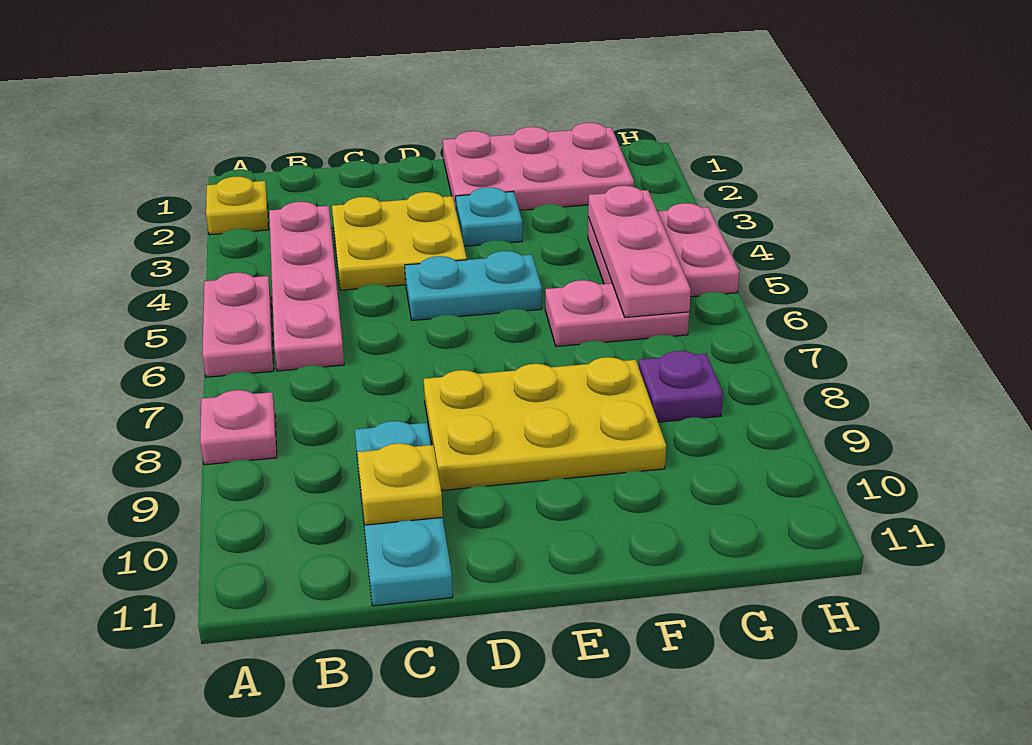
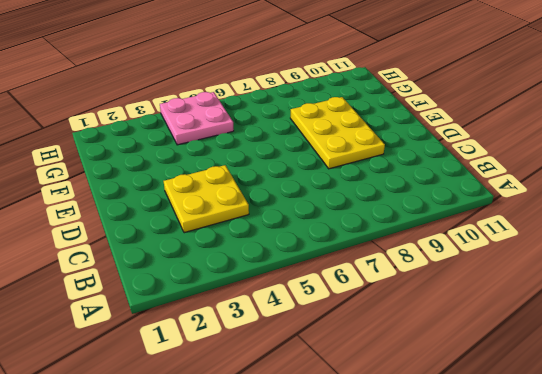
none -> yellow 1x1 plate [206,176,268,235]
none -> pink 1x2 plate [202,273,274,377]
none -> pink 1x1 plate [200,390,277,465]

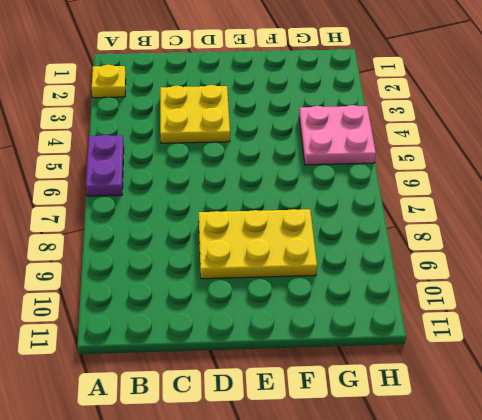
purple 1x2 plate [86,135,124,196] -> pink 1x2 plate [202,273,274,377]
none -> pink 1x1 plate [200,390,277,465]
none -> pink 1x4 plate [269,202,344,371]
none -> cyan 1x3 plate [355,421,453,606]

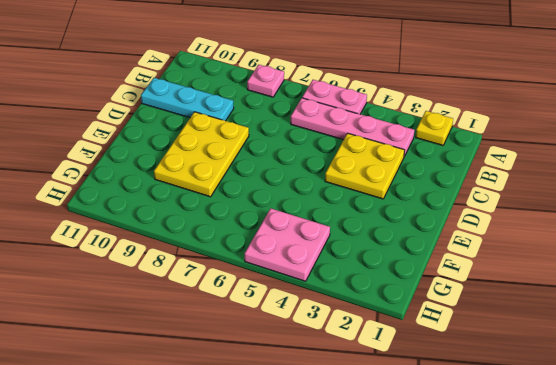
none -> cyan 1x2 plate [405,251,542,320]
none -> pink 2x3 plate [443,123,634,210]
none -> cyan 1x1 plate [456,187,522,246]

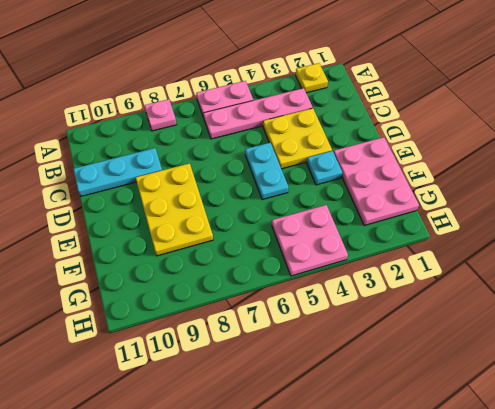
none -> pink 1x2 plate [545,280,689,346]
none -> purple 1x1 plate [639,351,723,422]
none -> yellow 1x1 plate [358,443,443,525]

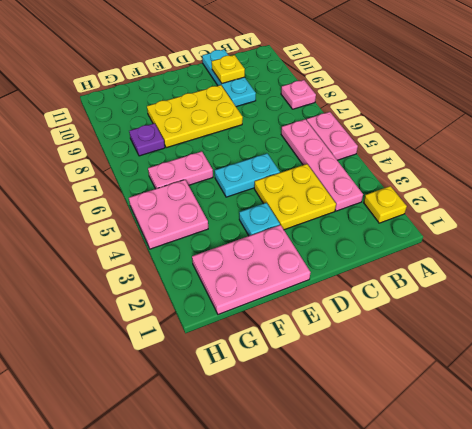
none -> pink 1x3 plate [588,186,691,317]

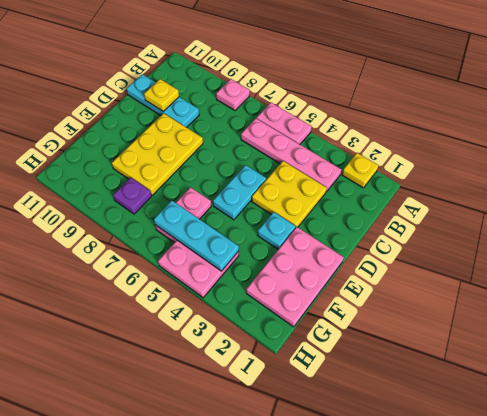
cyan 1x3 plate [154,200,239,271] -> pink 1x3 plate [588,186,691,317]

